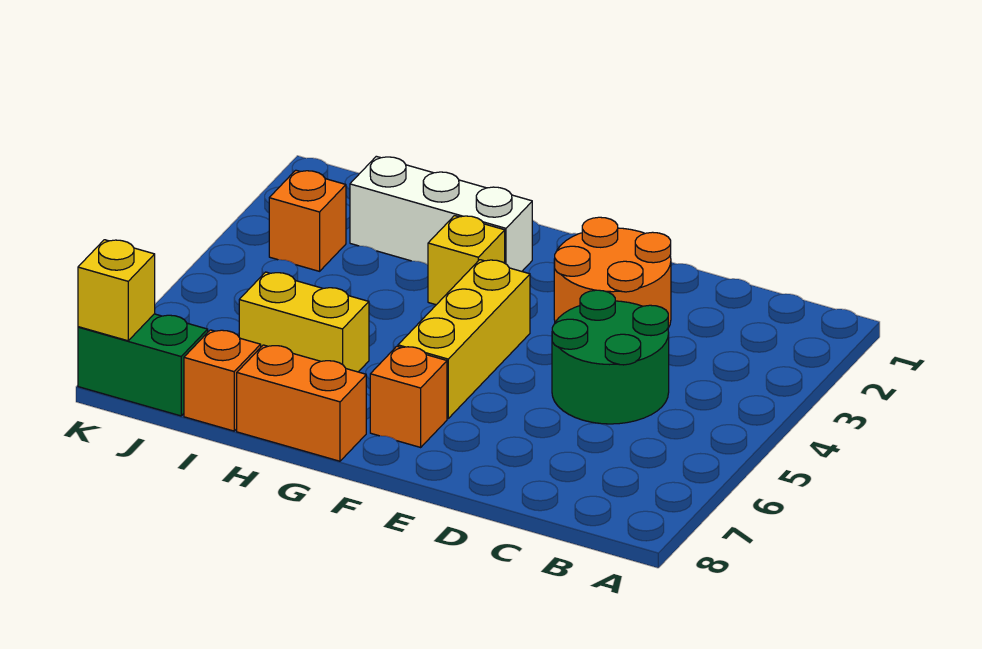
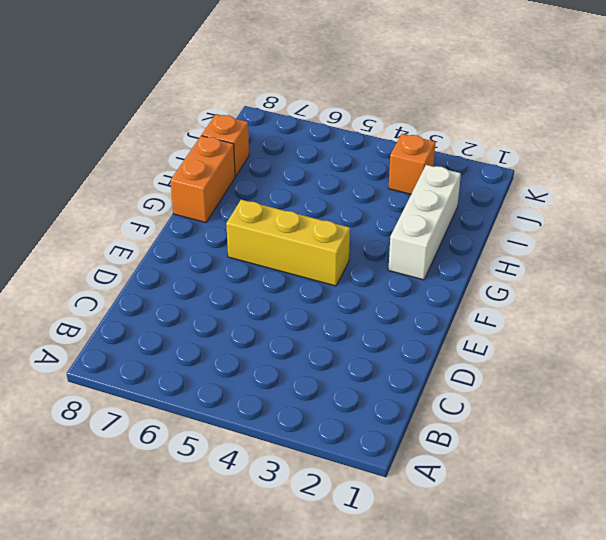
none -> green 2x2 round brick [552,290,669,424]
none -> orange 2x2 round brick [554,217,671,328]
none -> orange 1x1 brick [370,346,447,447]

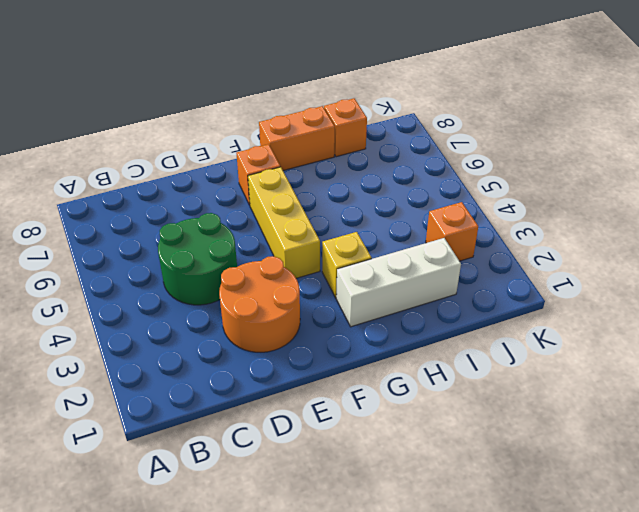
none -> yellow 1x2 brick [239,272,369,372]
none -> green 1x2 brick [78,314,208,416]
none -> yellow 1x1 brick [78,240,155,341]

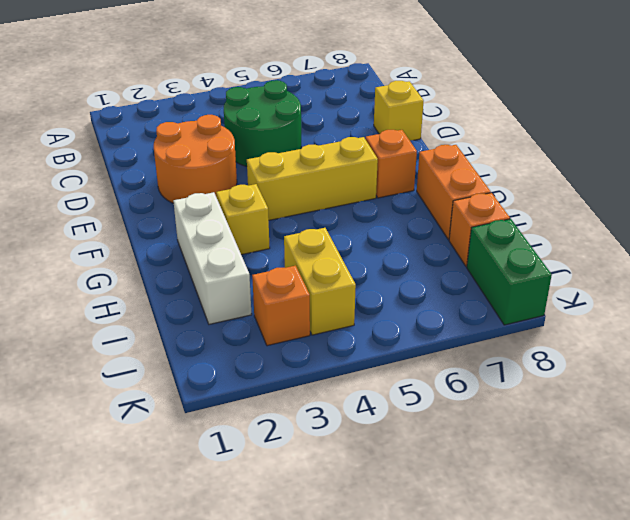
yellow 1x1 brick [374,81,424,141] -> yellow 1x1 brick moved to [78,240,155,341]
yellow 1x2 brick [284,228,356,335] -> yellow 1x2 brick moved to [239,272,369,372]

